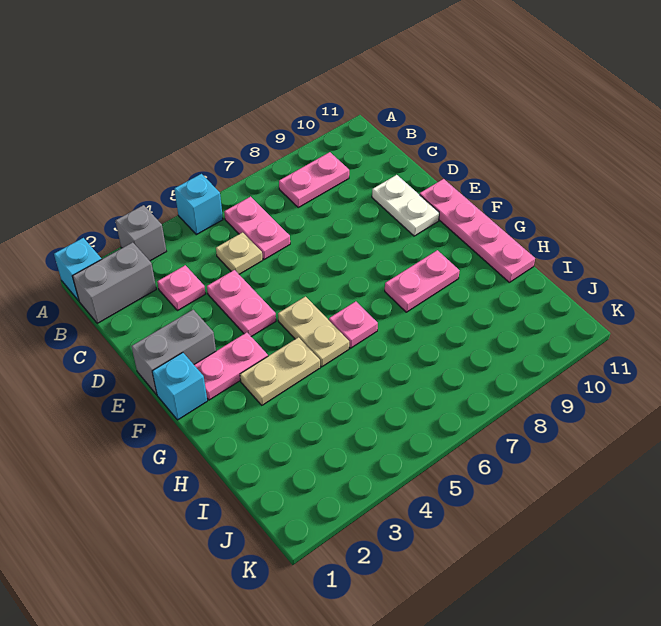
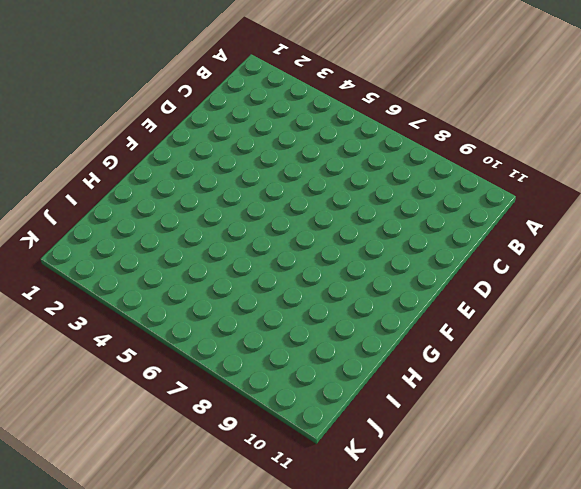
none -> cyan 1x1 brick [54,238,101,301]
none -> grey 1x1 brick [116,205,166,261]
none -> cyan 1x1 brick [174,174,223,235]

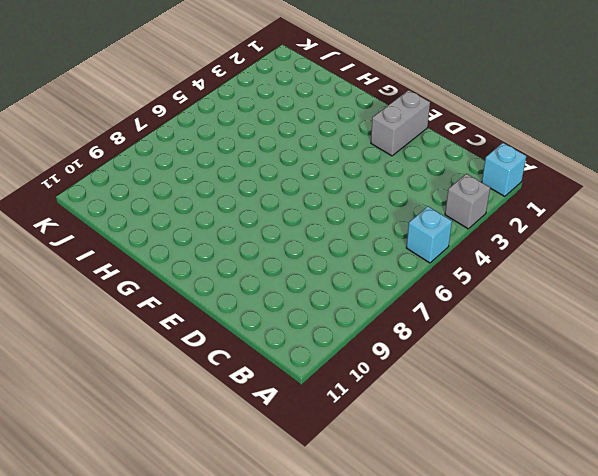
none -> grey 1x2 brick [72,242,156,323]
none -> pink 1x2 plate [224,197,290,260]
none -> pink 1x2 plate [279,152,349,207]

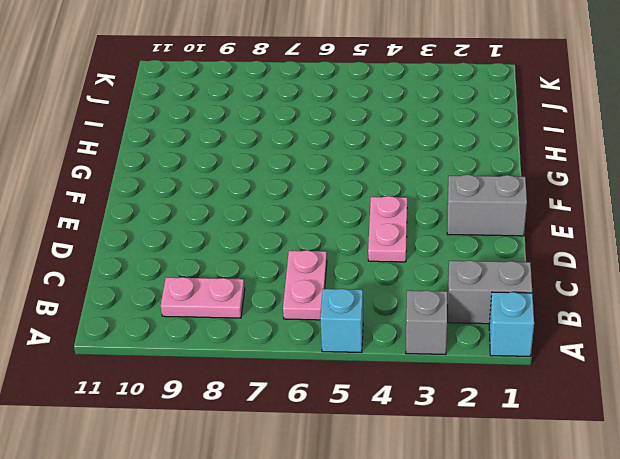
none -> pink 1x1 plate [157,265,205,311]
none -> tan 1x1 plate [216,232,263,274]
none -> white 1x2 plate [372,175,439,236]

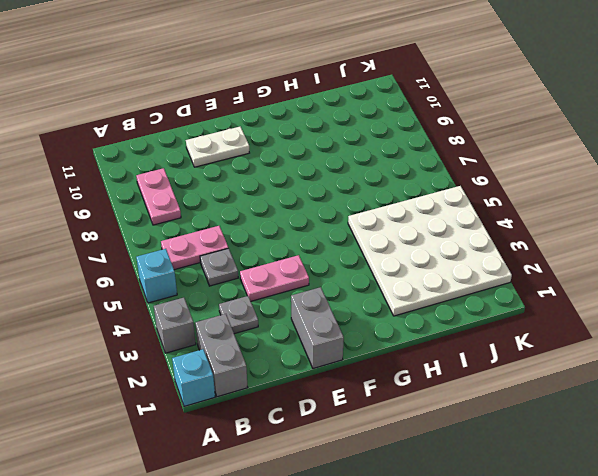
grey 1x1 plate [219,296,258,334] -> pink 1x1 plate [157,265,205,311]
grey 1x1 plate [200,248,238,286] -> tan 1x1 plate [216,232,263,274]
white 4x4 plate [348,186,512,316] -> none
none -> pink 1x4 plate [420,179,535,282]
none -> cyan 1x1 brick [152,353,207,420]
none -> pink 1x2 plate [194,332,268,400]

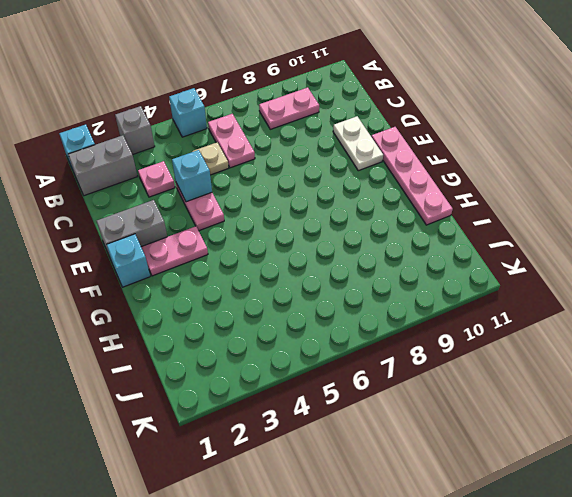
cyan 1x1 brick [172,150,212,202] -> none
none -> tan 1x2 plate [278,297,349,367]
none -> tan 1x2 plate [240,337,320,405]
none -> pink 1x1 plate [329,301,378,348]

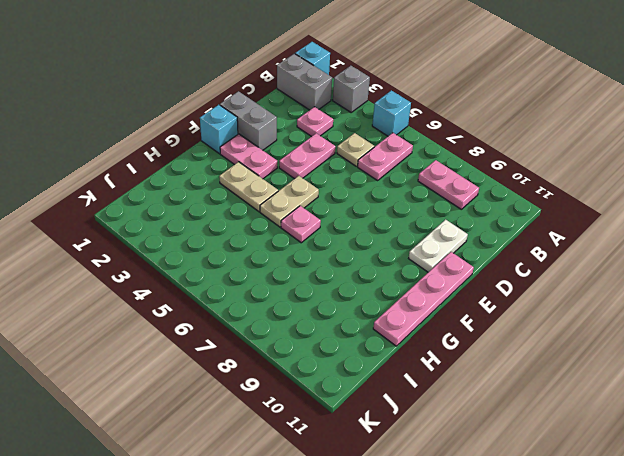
none -> pink 1x2 plate [385,250,459,312]

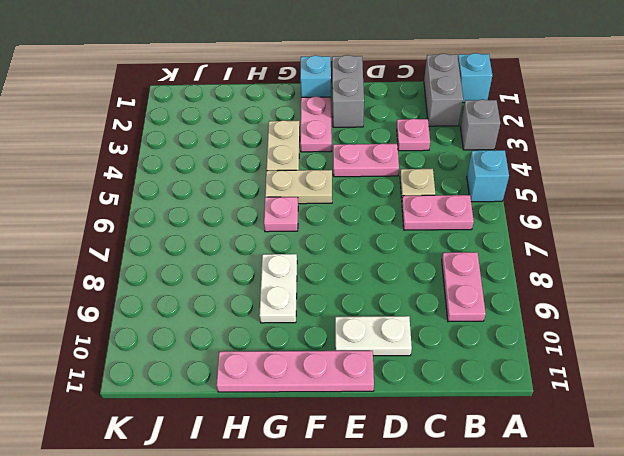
white 1x2 plate [259,254,297,323] -> pink 1x2 plate [385,250,459,312]

